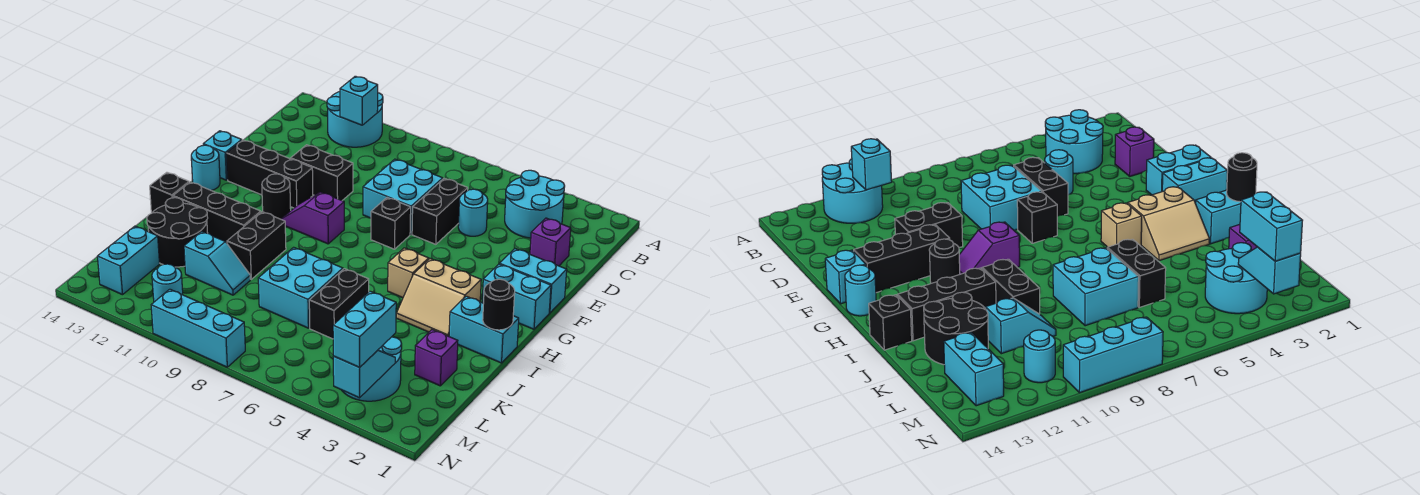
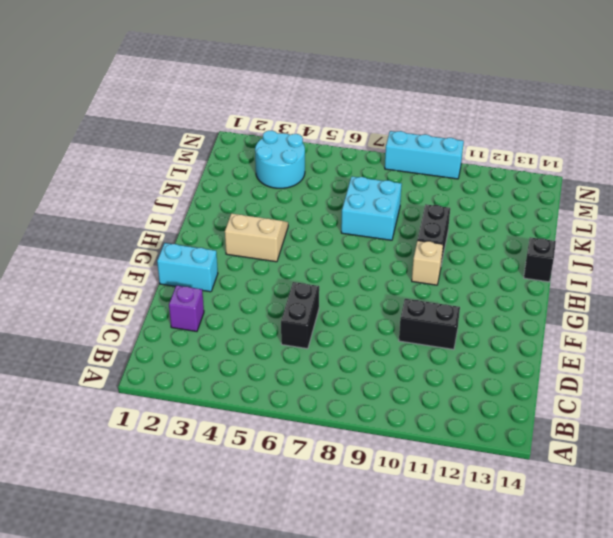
tan 1x1 brick [412,240,443,285] -> tan 1x1 brick moved to [388,248,429,298]
none -> cyan 2x2 round brick [327,92,383,147]
none -> cyan 2x2 round brick [505,170,565,238]
none -> cyan 1x1 round brick [458,189,488,236]
none -> cyan 2x2 brick [363,159,443,234]

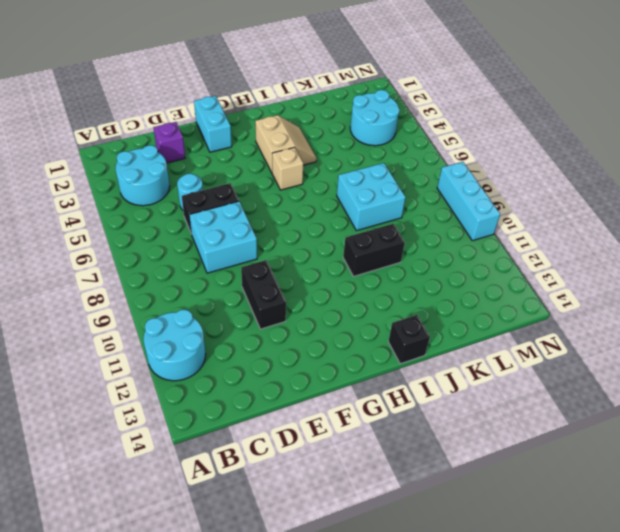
none -> black 1x1 brick [371,198,411,249]
none -> black 1x3 brick [226,140,313,208]
none -> cyan 1x1 brick [203,131,242,180]
none -> cyan 1x2 brick [482,264,551,329]

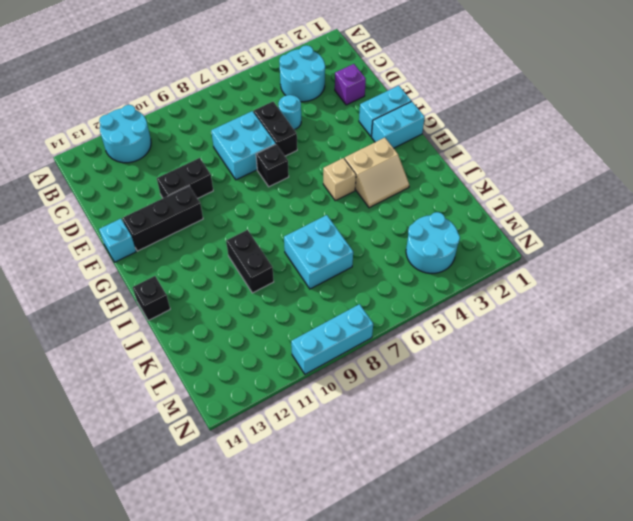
none -> purple 1x2 slope [281,192,344,244]
none -> black 1x1 round brick [262,174,291,219]
none -> cyan 1x1 round brick [191,145,220,191]
none -> cyan 1x2 brick [449,296,519,363]

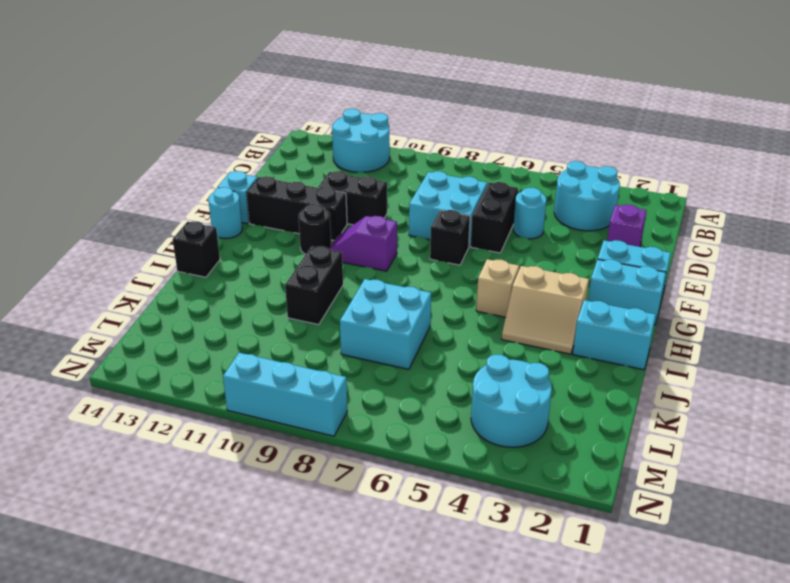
none -> black 1x3 brick [173,182,261,243]
none -> black 1x2 brick [309,269,369,339]
none -> black 2x2 round brick [147,198,208,267]
none -> purple 1x1 brick [415,330,458,386]

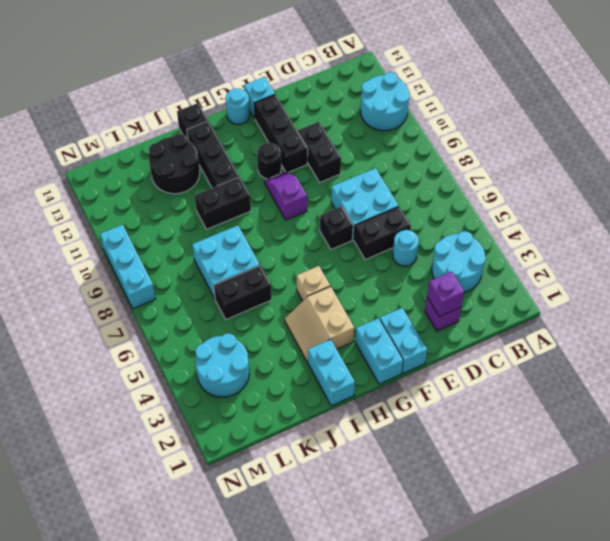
purple 1x1 brick [427,272,464,317] -> purple 1x1 brick moved to [415,330,458,386]
none -> cyan 1x2 slope [184,232,250,295]
none -> cyan 1x2 brick [97,226,160,295]
none -> cyan 1x1 round brick [152,264,183,302]
none -> cyan 1x1 brick [340,76,378,125]

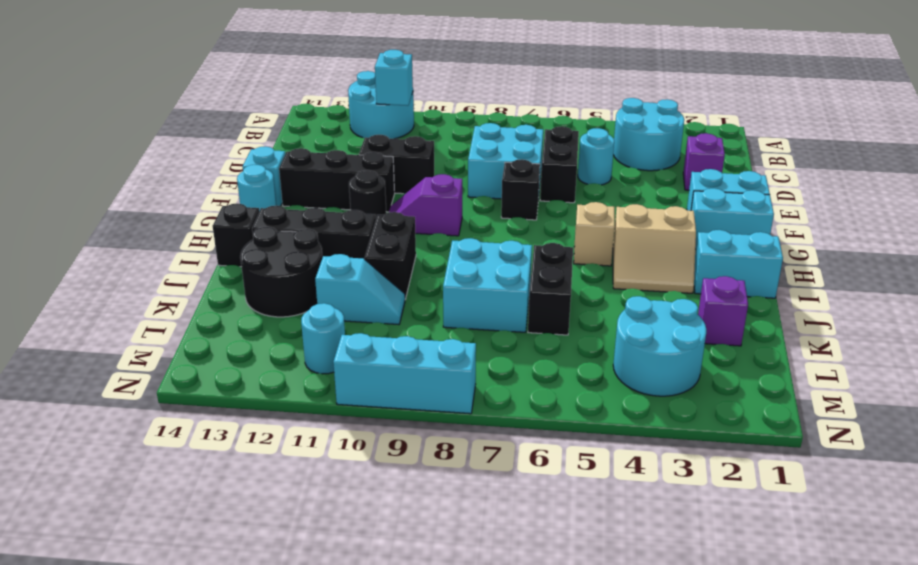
none -> cyan 1x2 brick [97,226,160,295]
none -> black 1x1 round brick [483,279,515,330]
none -> cyan 1x2 slope [333,350,395,398]
none -> cyan 1x2 brick [333,291,396,367]

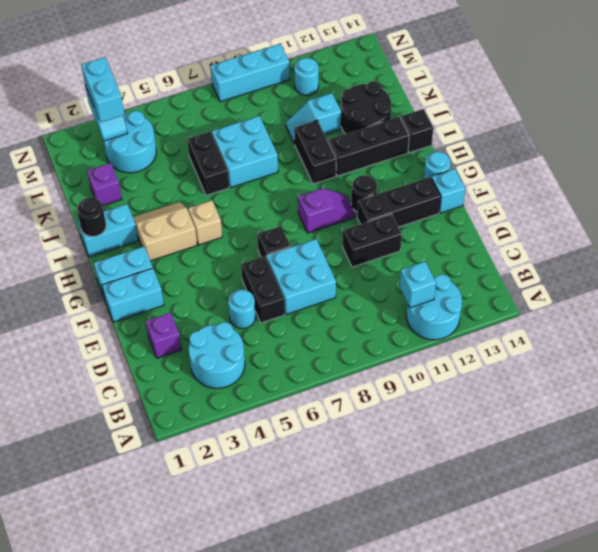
none -> cyan 1x2 brick [97,226,160,295]

